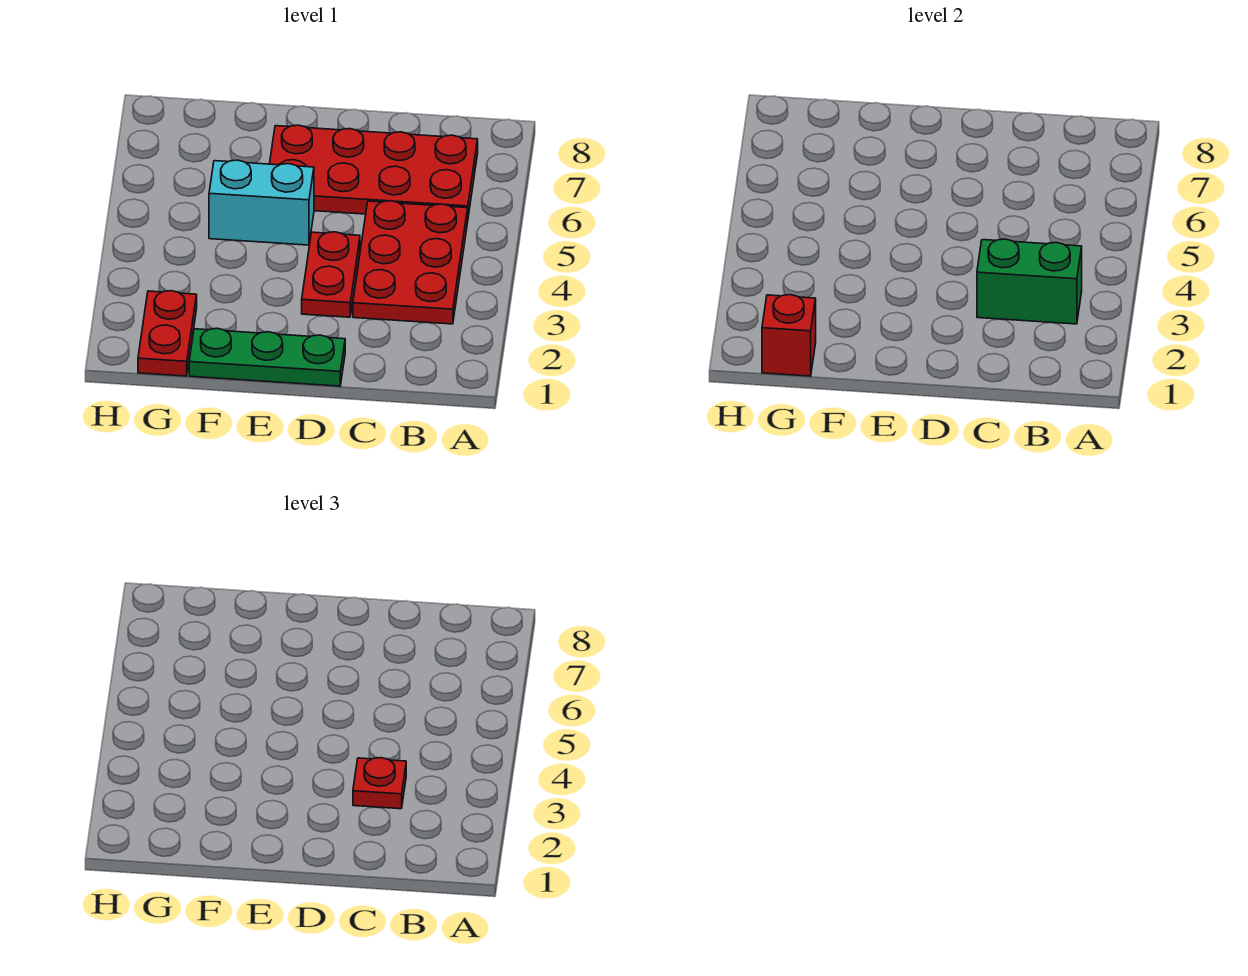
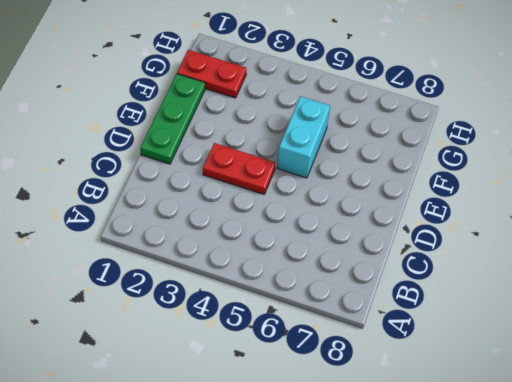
none -> red 2x3 plate [353,201,468,324]
none -> red 2x4 plate [270,125,478,216]

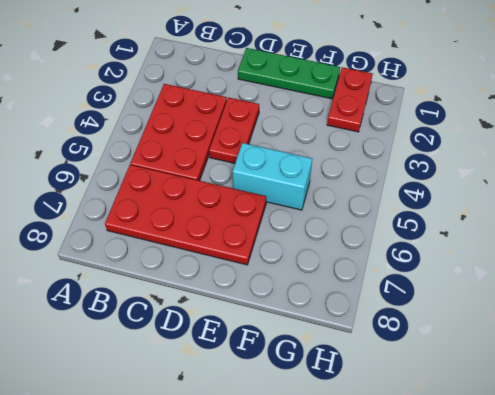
none -> green 1x2 brick [977,239,1082,324]
none -> red 1x1 brick [762,295,816,376]

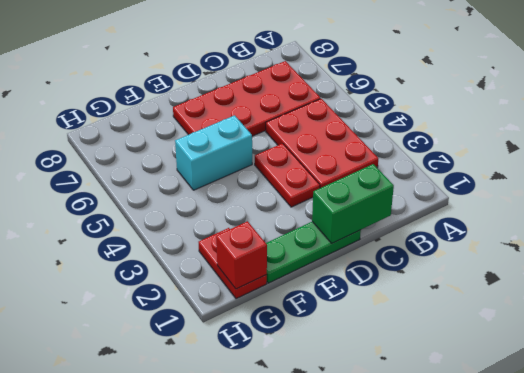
green 1x2 brick [312,164,394,243] -> green 1x2 brick moved to [977,239,1082,324]
none -> red 1x1 plate [353,758,406,809]

